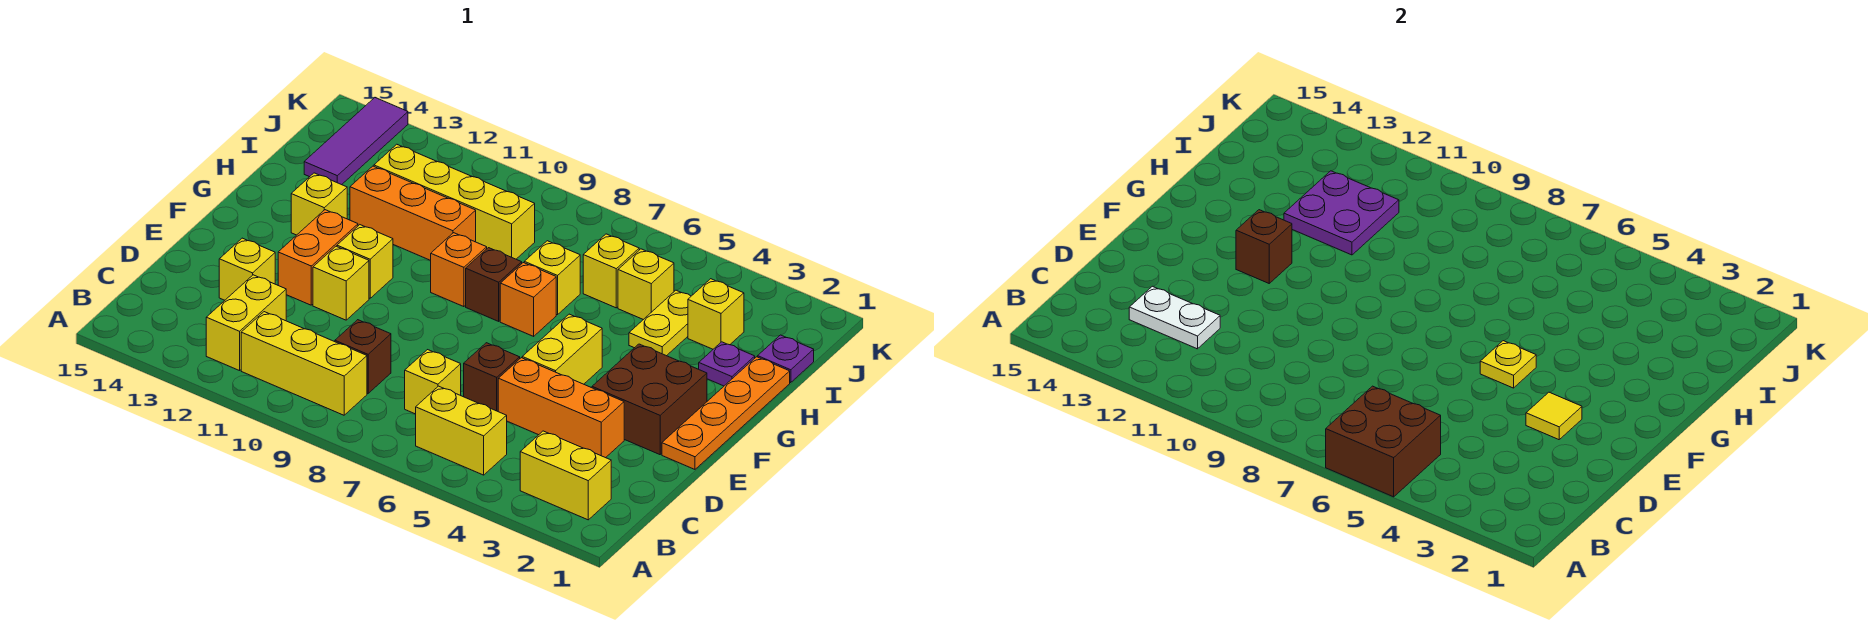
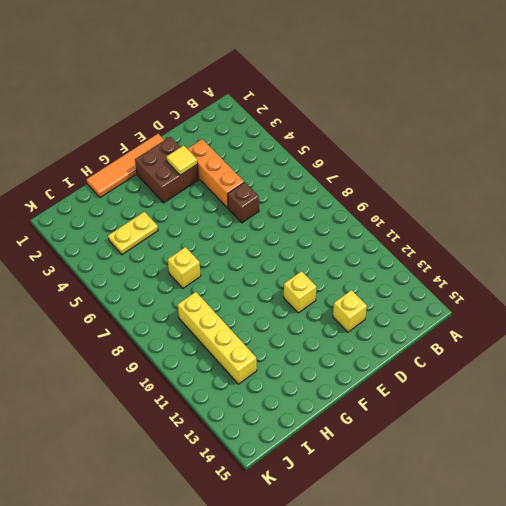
orange 1x4 tile [87,134,164,198] -> orange 1x4 plate [662,357,790,469]
none -> yellow 1x2 brick [520,431,611,520]
none -> yellow 1x2 brick [416,386,507,475]
none -> yellow 1x3 brick [241,312,367,415]
none -> yellow 1x2 brick [206,275,286,371]

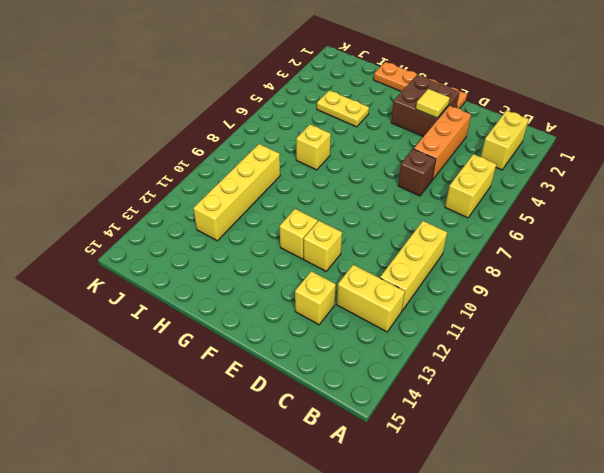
none -> yellow 1x1 brick [405,350,461,414]
none -> brown 1x1 brick [335,320,391,394]
none -> yellow 1x2 brick [522,314,602,384]
none -> orange 1x2 brick [278,210,358,305]

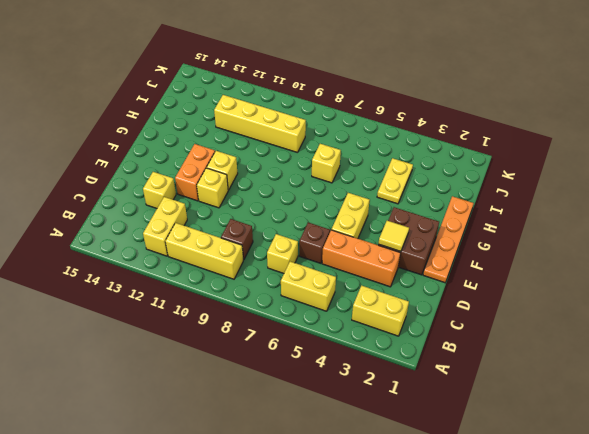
none -> orange 1x1 brick [500,263,556,336]
none -> brown 1x1 brick [466,248,522,321]
none -> orange 1x1 brick [431,233,487,307]
none -> yellow 1x1 brick [291,173,347,235]

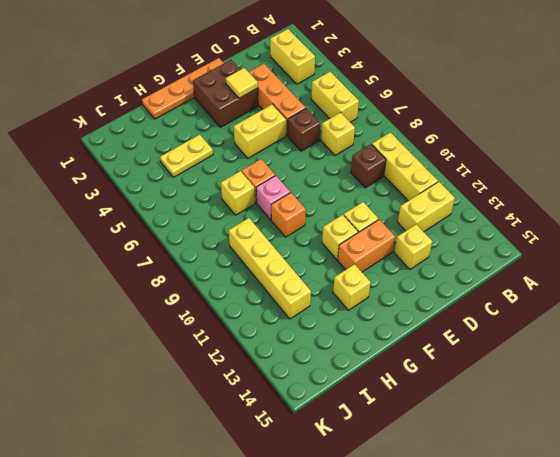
pink 1x1 brick [256,176,290,220] -> brown 1x1 brick [466,248,522,321]
none -> purple 1x1 plate [699,342,755,386]
none -> orange 1x3 brick [350,166,476,260]
none -> purple 1x1 plate [758,335,814,383]
none -> yellow 1x1 brick [688,279,744,349]

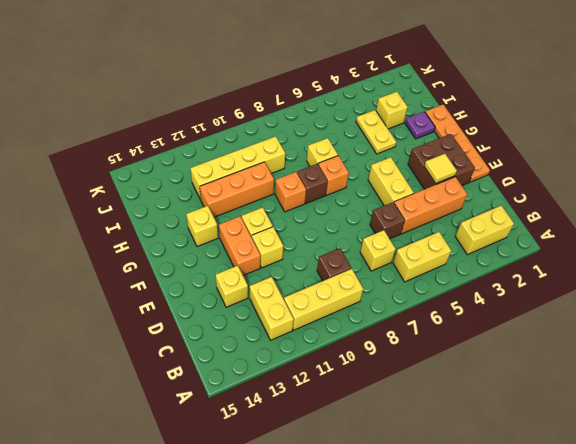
none -> purple 1x1 plate [758,335,814,383]
none -> yellow 1x1 brick [618,249,674,320]
none -> yellow 1x1 brick [583,234,639,308]
none -> purple 1x3 tile [304,98,408,185]

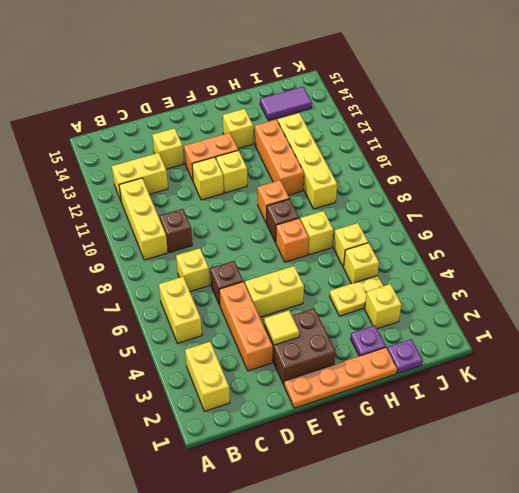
purple 1x2 tile [260,87,312,120] -> purple 1x3 tile [304,98,408,185]
none -> brown 2x2 brick [1326,386,1441,497]
none -> white 1x2 plate [1129,286,1220,349]
none -> yellow 1x1 plate [1480,341,1536,388]
none -> brown 1x1 brick [1236,210,1292,283]

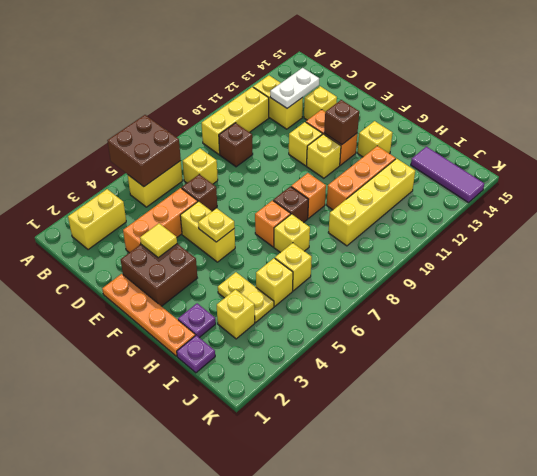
none -> purple 2x2 plate [1284,171,1399,255]

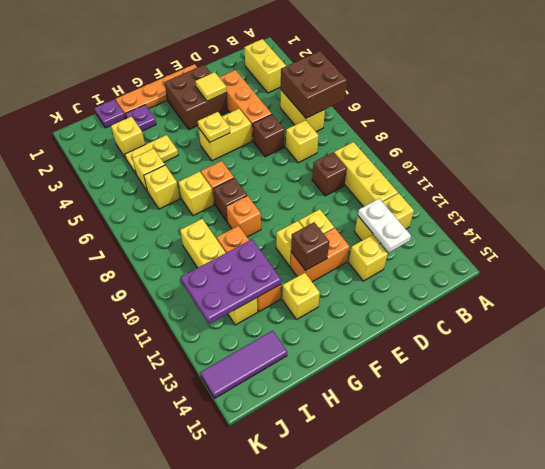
purple 2x3 plate [181,240,281,324] -> purple 2x2 plate [1284,171,1399,255]

